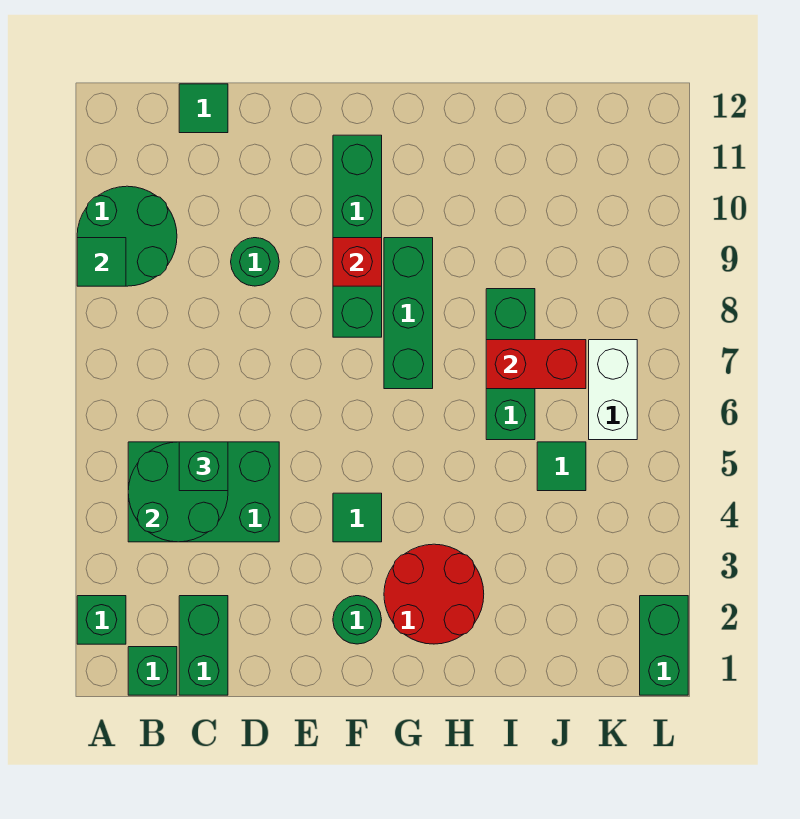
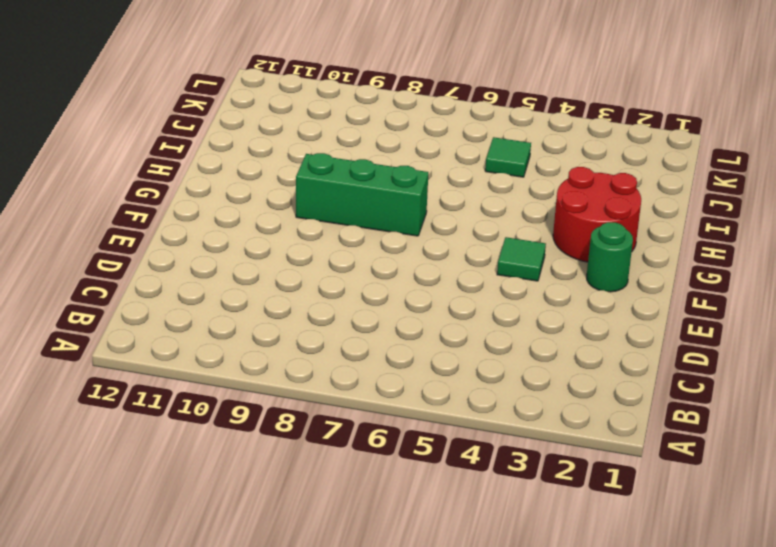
none -> green 1x1 brick [77,596,126,644]
none -> green 2x2 round brick [77,186,177,286]
none -> green 1x1 brick [128,647,177,695]

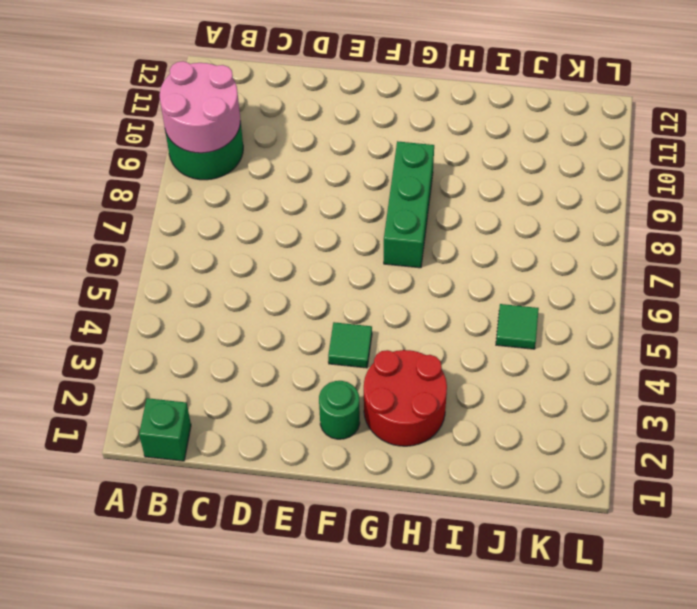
pink 2x2 round brick [160,61,240,153] -> green 1x1 tile [77,238,126,286]
none -> green 1x1 brick [77,596,126,644]
none -> green 2x3 brick [128,442,279,542]
none -> green 1x2 brick [179,596,228,695]

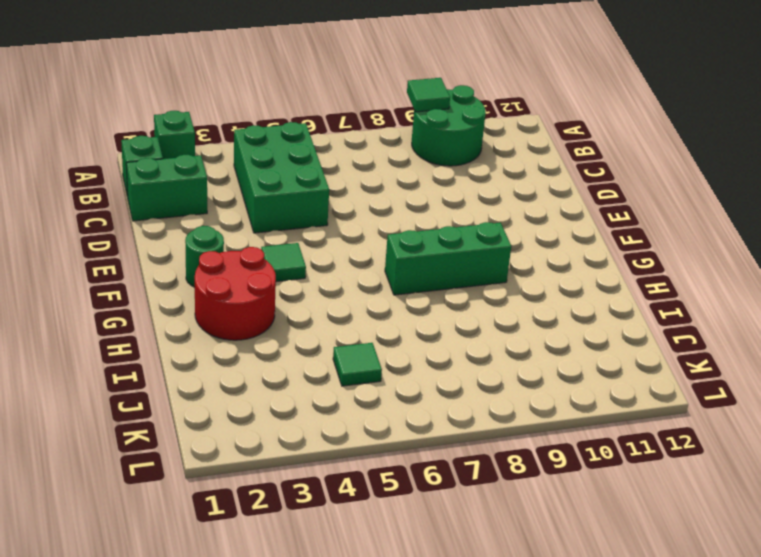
none -> green 1x1 tile [179,84,228,133]
none -> green 1x1 round brick [231,238,279,286]
none -> green 1x4 brick [333,135,382,337]

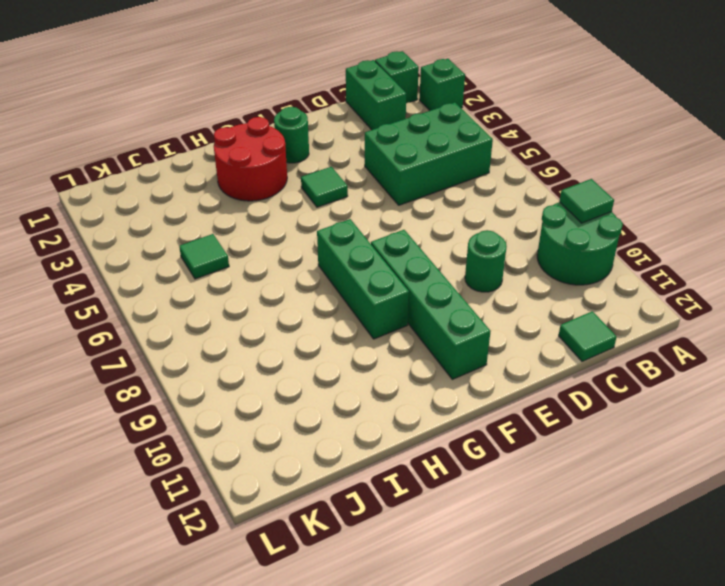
none -> green 1x3 brick [486,289,535,440]
none -> white 1x2 brick [589,340,637,440]
none -> green 1x2 brick [640,596,688,695]

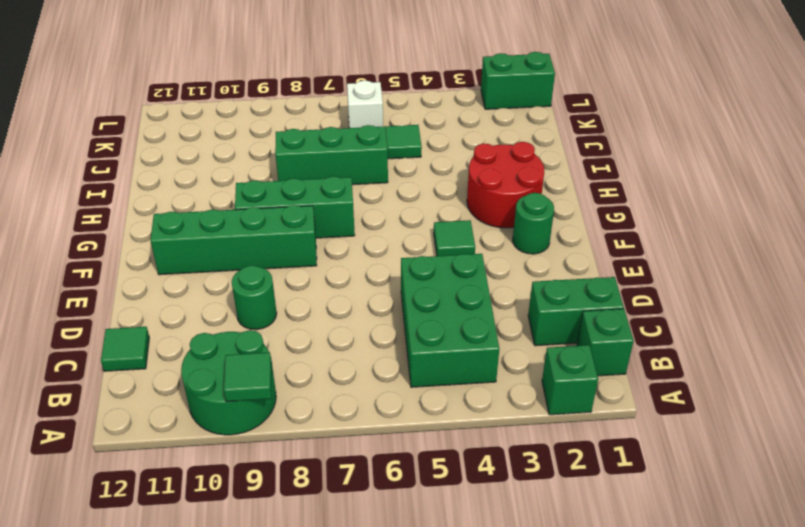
white 1x1 brick [347,80,383,128] -> white 1x2 brick [589,340,637,440]
none -> green 2x2 round brick [128,442,228,542]
none -> red 1x1 brick [333,238,382,286]
none -> red 1x2 brick [486,340,586,389]

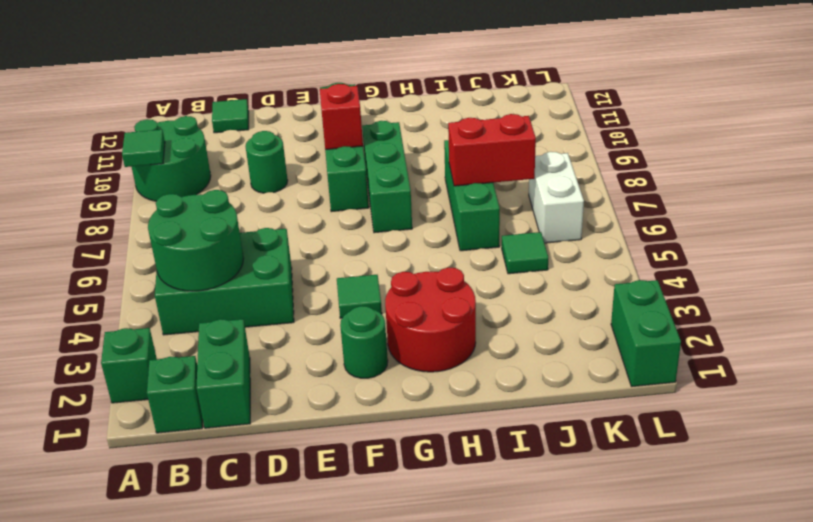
none -> green 1x1 brick [179,442,228,491]

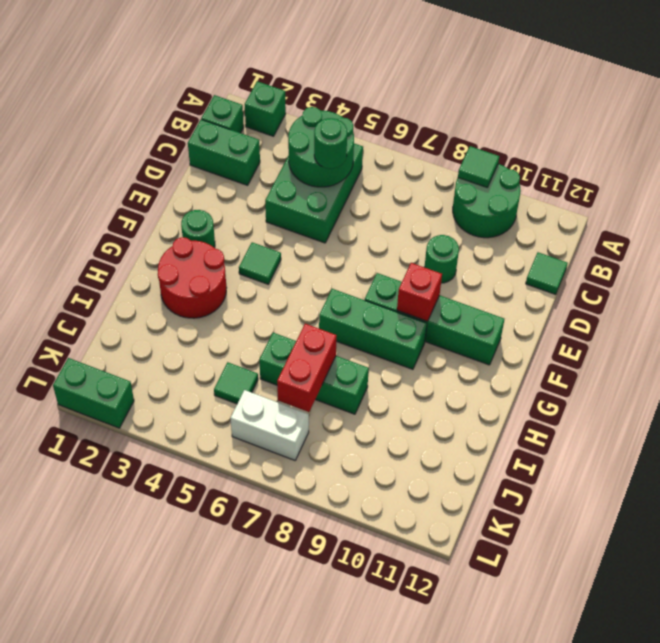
green 1x1 round brick [314,118,347,169] -> green 1x1 brick [179,442,228,491]

